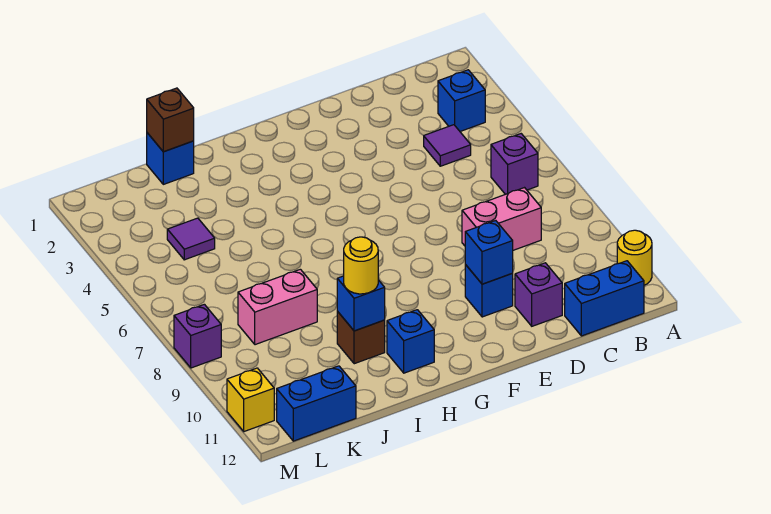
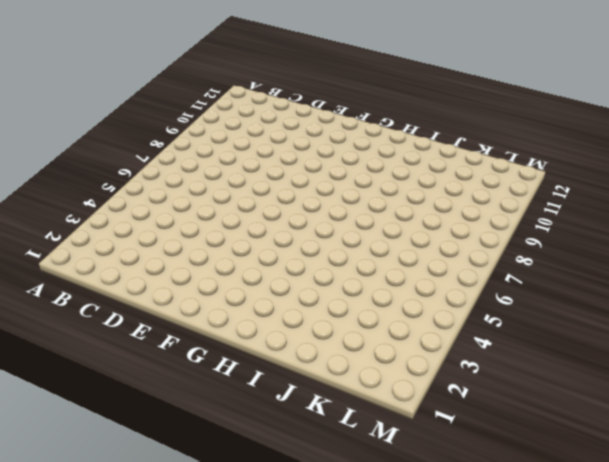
none -> yellow 1x1 round brick [617,230,652,285]
none -> blue 1x1 brick [438,70,485,131]
none -> purple 1x1 brick [491,134,538,194]

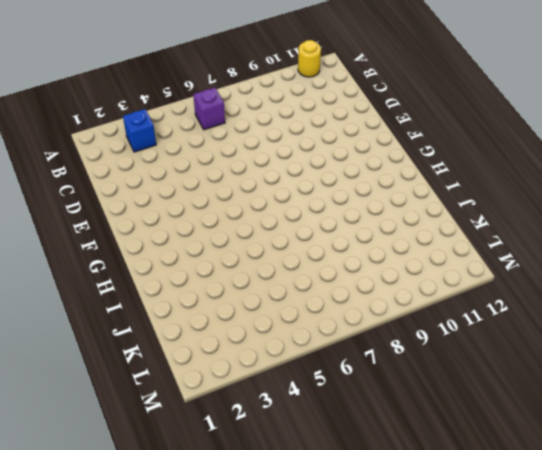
none -> blue 1x2 brick [565,261,644,336]
none -> purple 1x1 tile [424,125,471,166]
none -> pink 1x2 brick [462,188,541,250]

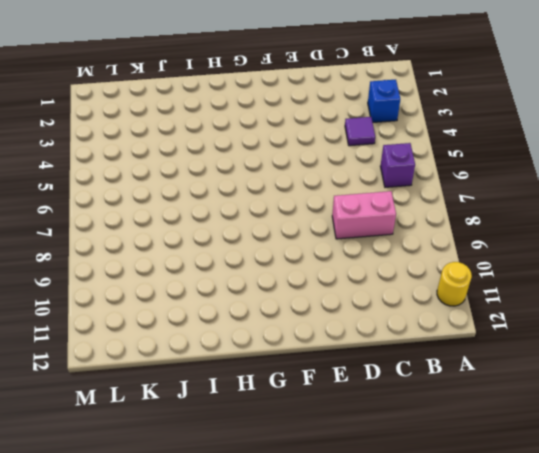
none -> blue 1x2 brick [565,261,644,336]
none -> purple 1x1 brick [515,263,562,326]
none -> blue 1x1 brick [465,265,513,317]

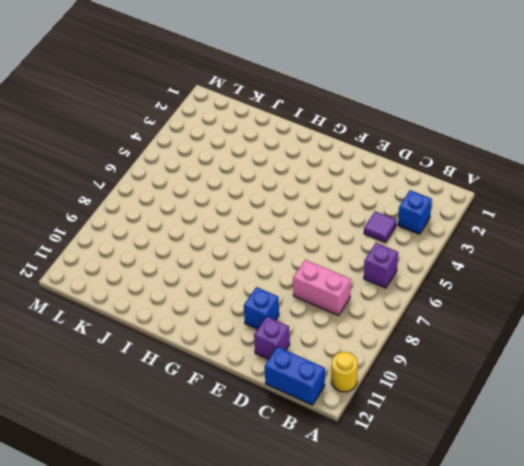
none -> blue 1x1 brick [387,310,434,373]
none -> brown 1x1 brick [337,311,385,364]
none -> blue 1x1 brick [147,133,194,184]

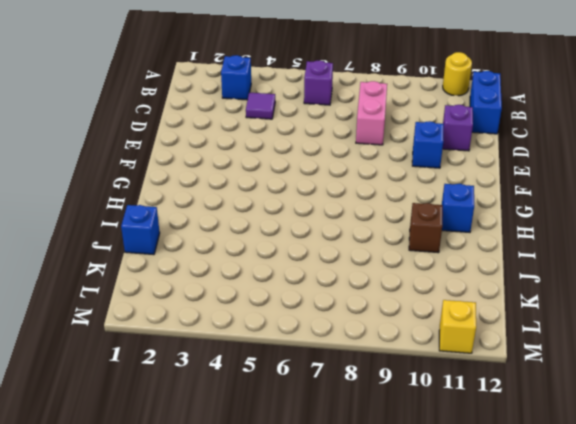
none -> pink 1x2 brick [238,269,317,345]
none -> purple 1x1 tile [167,218,215,260]
none -> blue 1x2 brick [277,366,356,441]

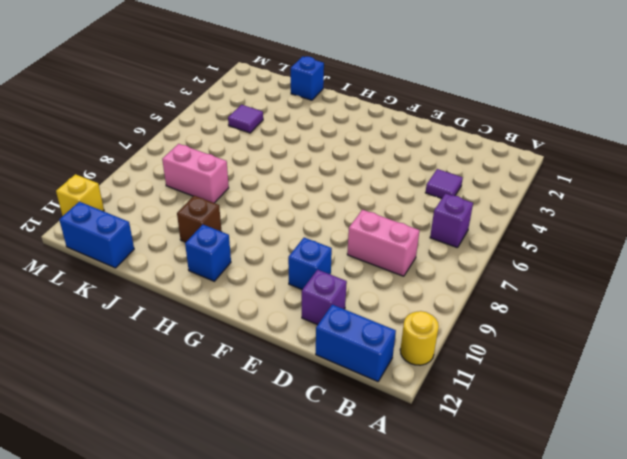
none -> blue 1x1 brick [438,70,485,131]
none -> purple 1x1 brick [174,304,221,368]
none -> blue 1x1 brick [465,221,513,284]

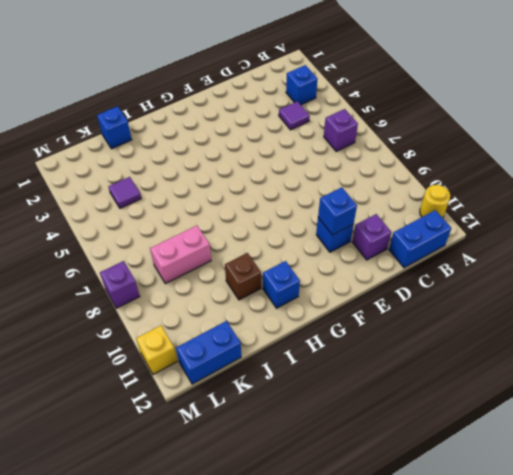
none -> pink 1x2 brick [462,188,541,250]
none -> blue 1x1 brick [337,276,385,331]
none -> brown 1x1 brick [147,88,194,152]

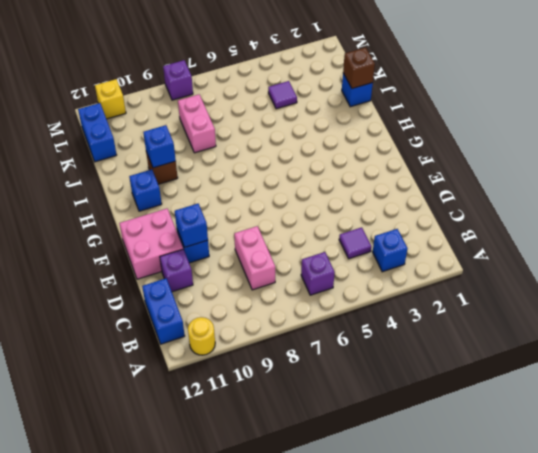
pink 2x2 brick [119,209,183,279] -> none
none -> yellow 1x1 round brick [344,237,378,294]

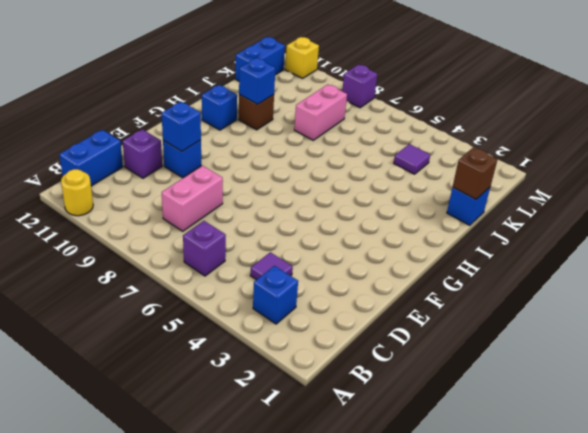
none -> yellow 1x1 round brick [344,237,378,294]

